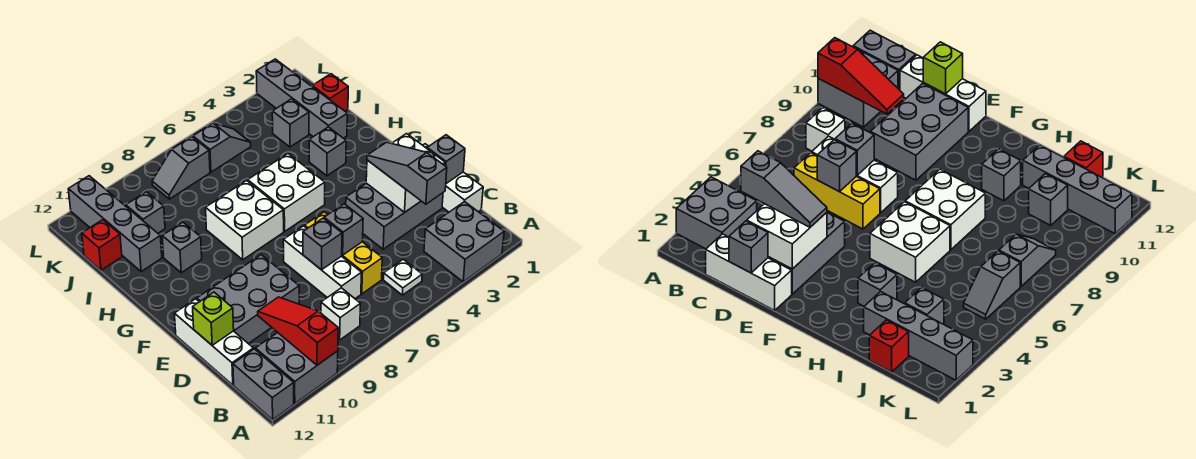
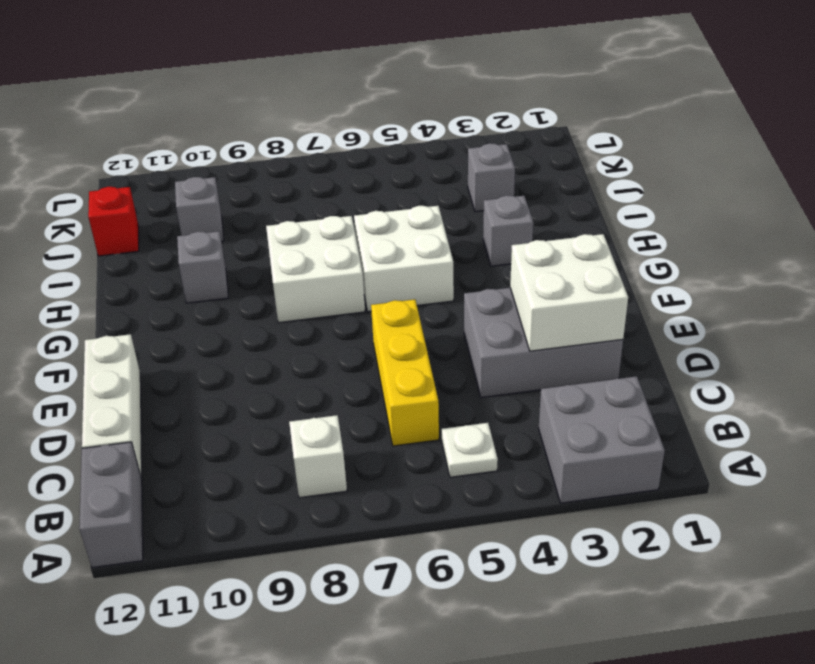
none -> grey 2x2 brick [255,333,338,404]
none -> white 1x3 brick [423,144,483,212]
none -> white 1x3 brick [283,226,362,299]
none -> grey 2x3 brick [197,255,299,344]

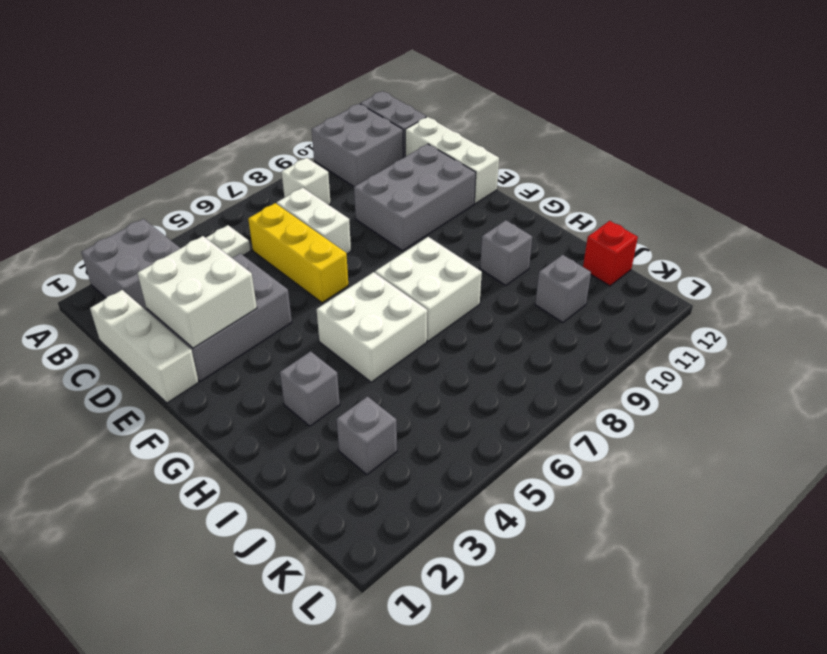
white 1x2 brick [277,188,351,254] -> white 1x3 brick [283,226,362,299]
none -> grey 1x4 brick [256,59,347,138]
none -> grey 1x4 brick [68,176,162,272]
none -> red 1x1 brick [312,74,348,111]
none -> grey 1x2 slope [193,123,251,172]

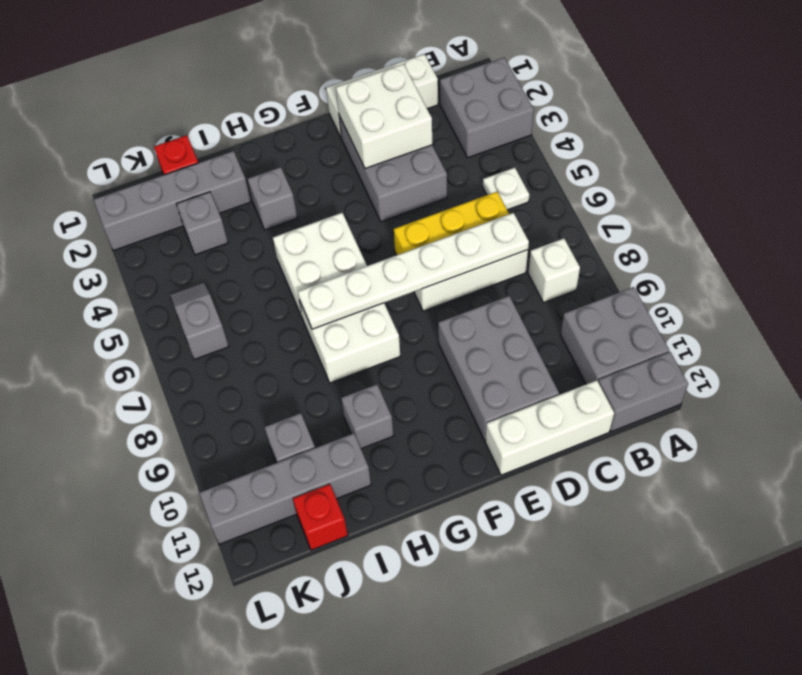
white 1x6 plate [298,213,529,329] -> grey 1x1 brick [303,218,342,270]
none -> grey 1x2 slope [152,137,210,199]
none -> red 1x3 slope [258,297,338,365]
none -> grey 1x1 brick [427,135,465,184]
none -> grey 1x1 brick [324,204,363,255]

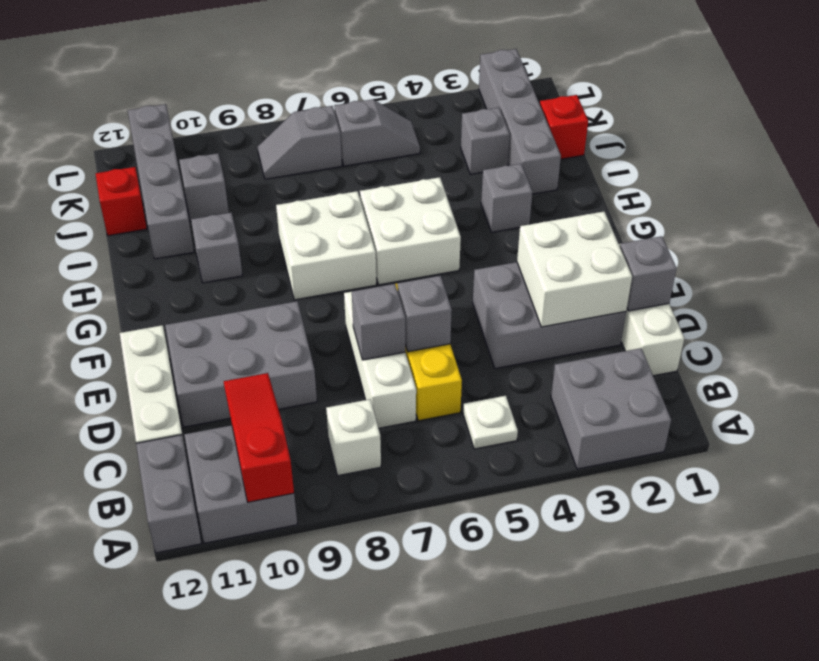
none -> lime 1x1 brick [193,292,234,345]
none -> grey 1x3 slope [367,142,447,204]

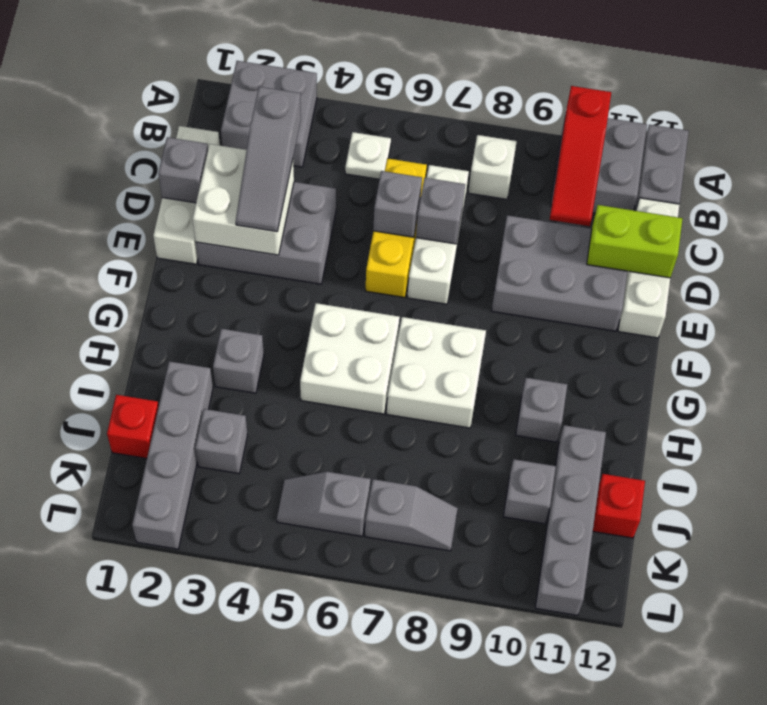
lime 1x2 brick [587,205,683,278] -> lime 1x1 brick [193,292,234,345]

